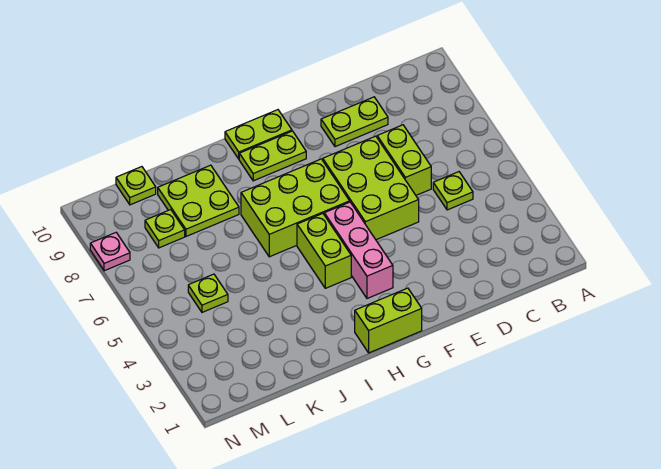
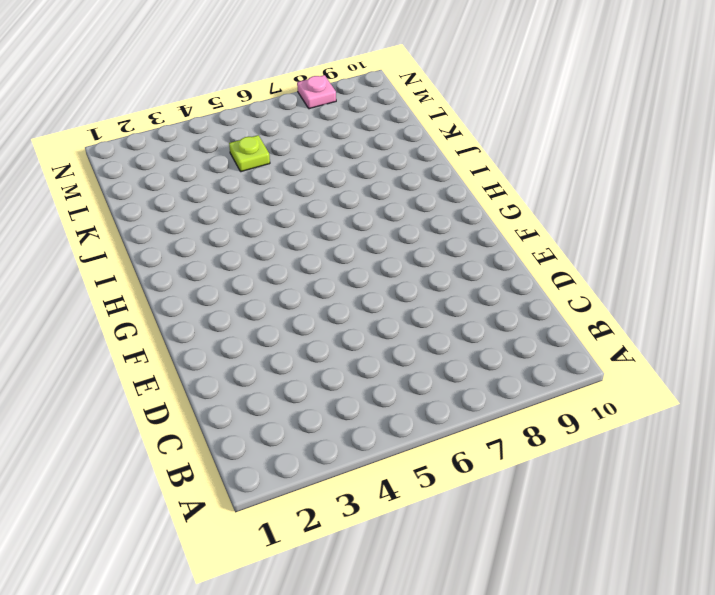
none -> lime 1x1 plate [433,172,473,210]
none -> lime 1x2 brick [377,125,431,195]
none -> lime 1x2 plate [321,97,388,147]

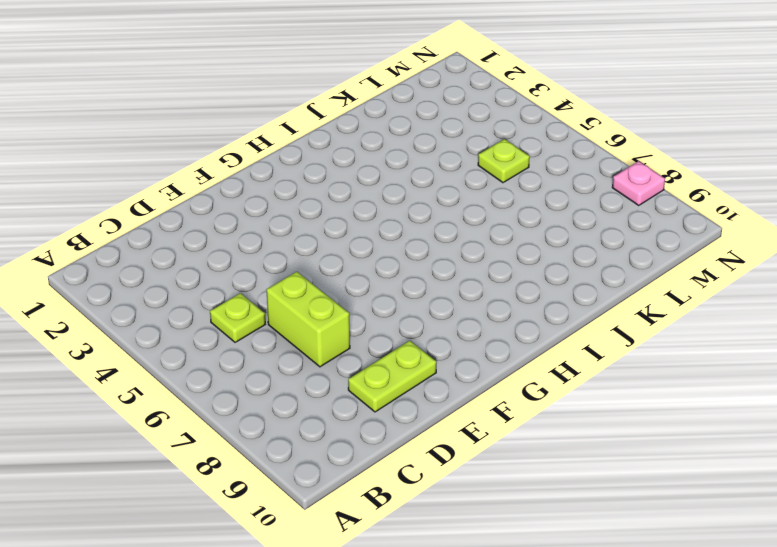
none -> lime 2x3 brick [323,136,419,240]
none -> lime 1x2 brick [355,288,422,353]
none -> pink 1x3 brick [324,202,393,298]

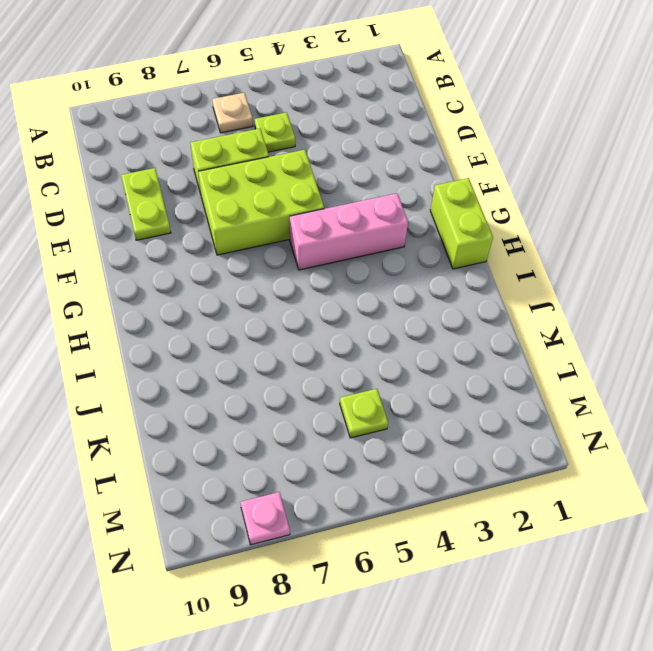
tan 1x1 plate [212,93,253,133] -> none
none -> lime 2x3 brick [241,159,350,257]
none -> lime 1x2 plate [239,131,306,181]
none -> lime 1x2 plate [225,110,292,159]

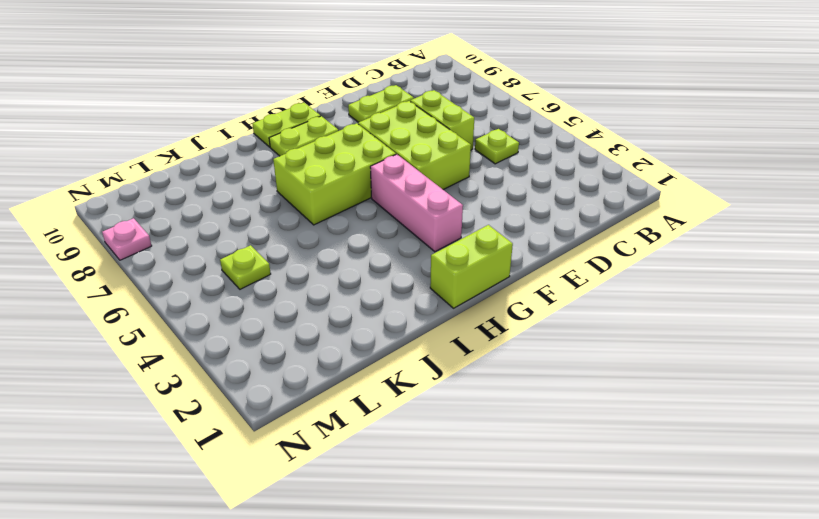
none -> lime 1x2 brick [297,214,351,288]
none -> lime 2x2 plate [158,165,239,236]
none -> lime 1x1 plate [145,210,185,248]

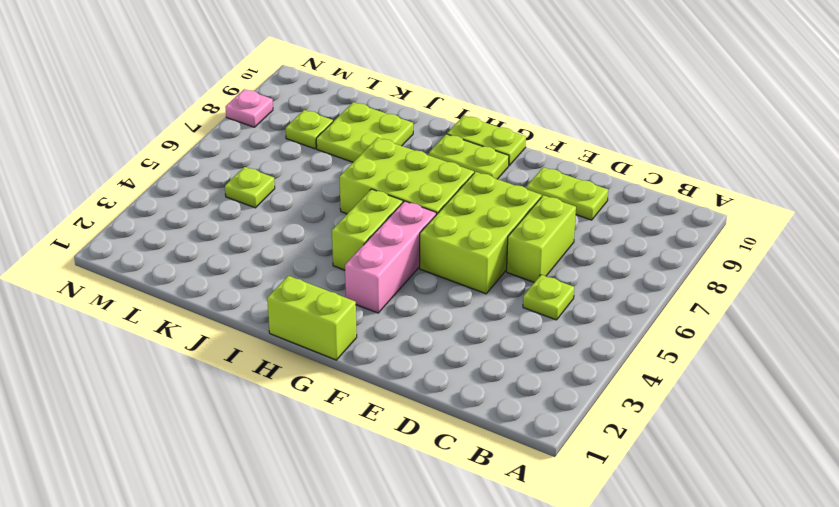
none -> lime 1x1 plate [116,167,156,205]

